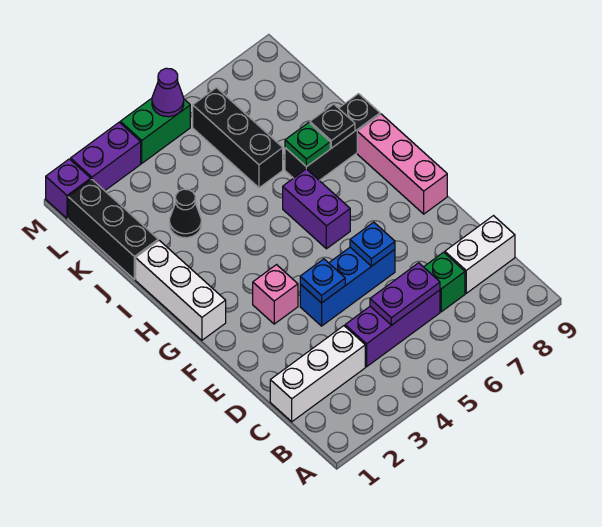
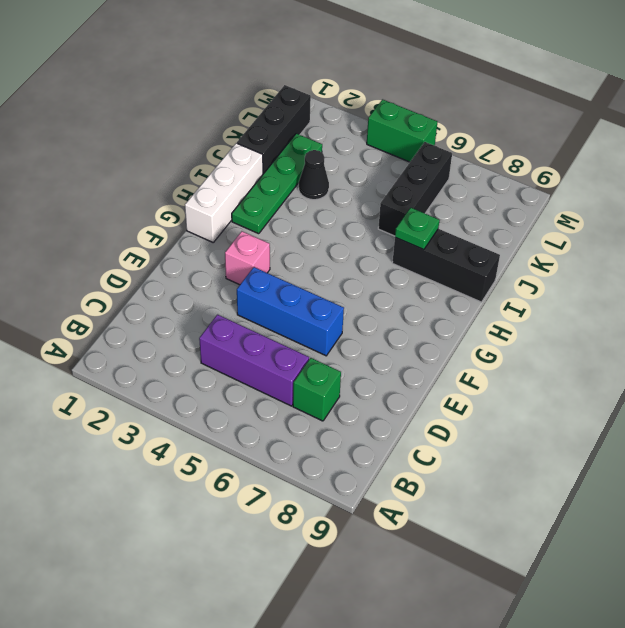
green 1x4 plate [232,133,322,234] -> none
none -> white 1x3 brick [270,326,365,422]
none -> white 1x2 brick [445,216,515,293]
none -> pink 1x3 brick [357,114,447,214]

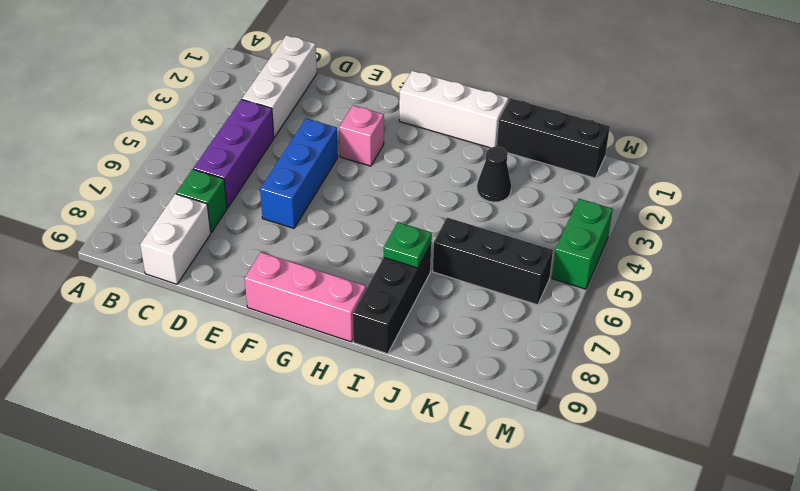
none -> purple 1x2 brick [283,169,350,249]
none -> purple 1x1 brick [46,159,91,218]
none -> purple 1x2 brick [71,122,141,191]

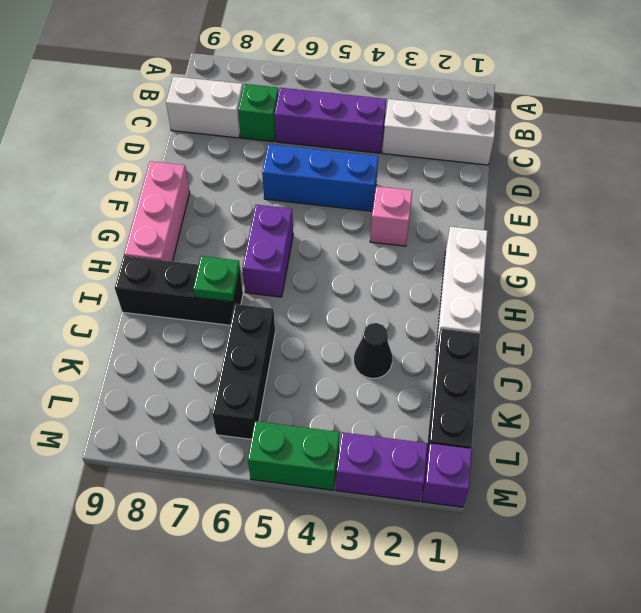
none -> purple 1x2 plate [370,263,440,325]
none -> blue 1x1 plate [300,259,345,303]
none -> blue 1x1 plate [350,222,395,266]

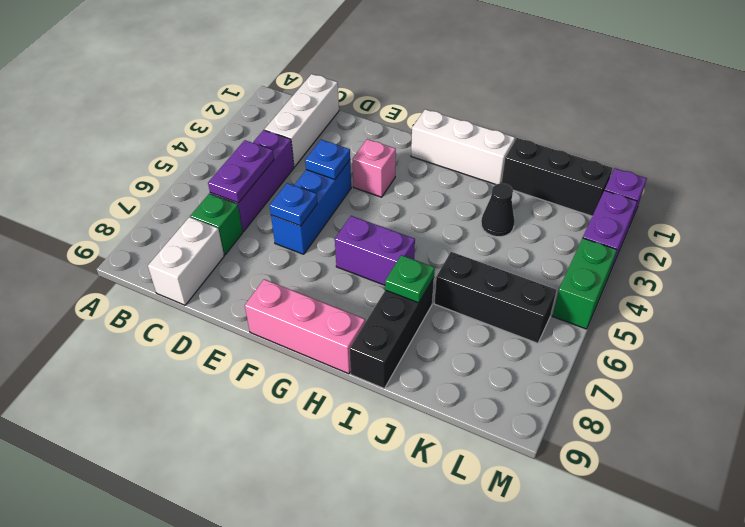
none -> black 1x1 plate [310,104,355,148]
none -> purple 1x1 cone [152,68,184,117]

